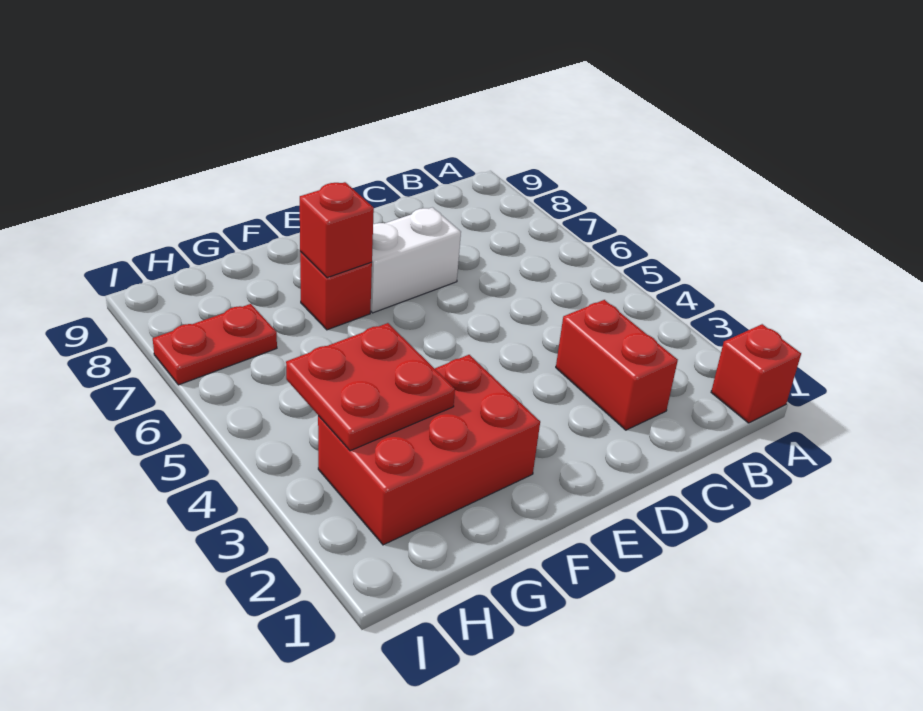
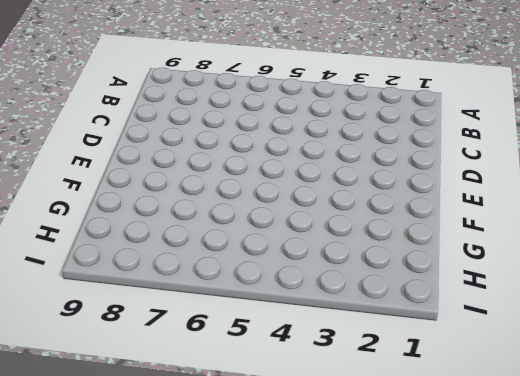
none -> red 1x1 brick [711,324,801,423]
none -> red 1x2 brick [556,300,678,430]

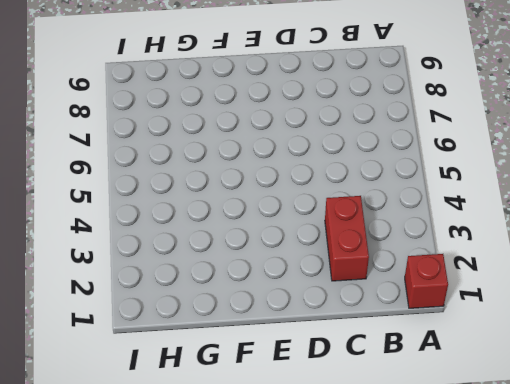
none -> white 1x2 brick [370,207,461,313]
none -> red 2x3 brick [318,355,540,545]

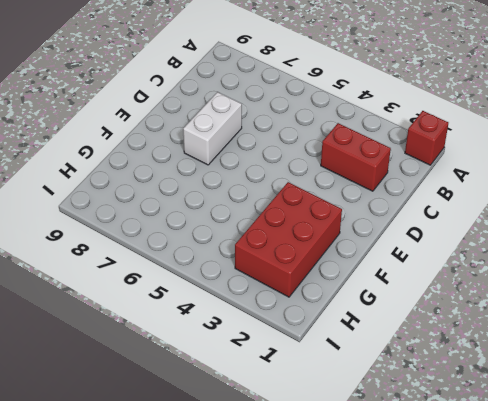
none -> red 1x1 brick [300,251,372,330]
none -> red 1x2 plate [153,304,277,385]

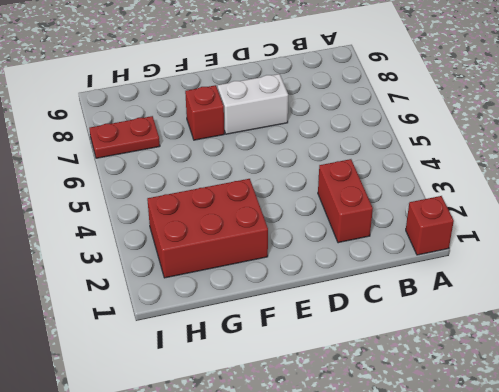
none -> red 1x1 brick [300,182,374,278]
none -> red 2x2 plate [286,323,455,451]

